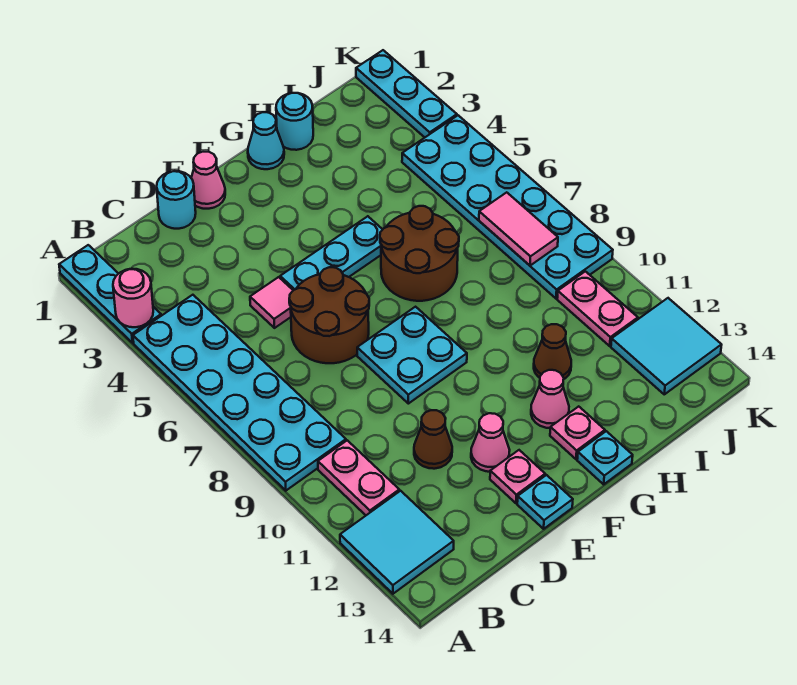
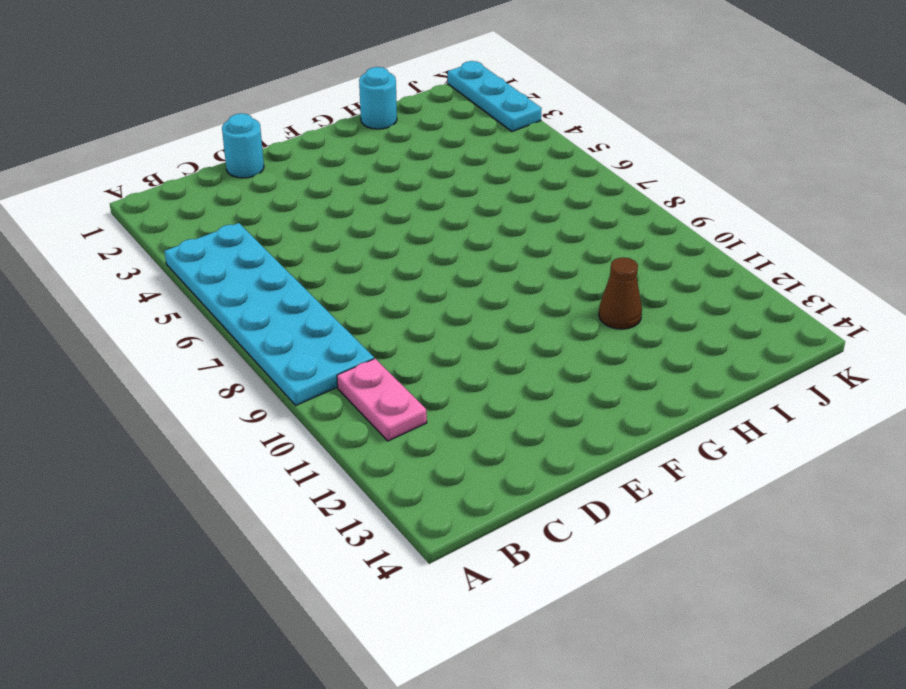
none -> cyan 1x3 plate [59,245,161,343]
none -> cyan 2x2 tile [340,491,454,594]
none -> pink 1x1 tile [250,277,293,328]

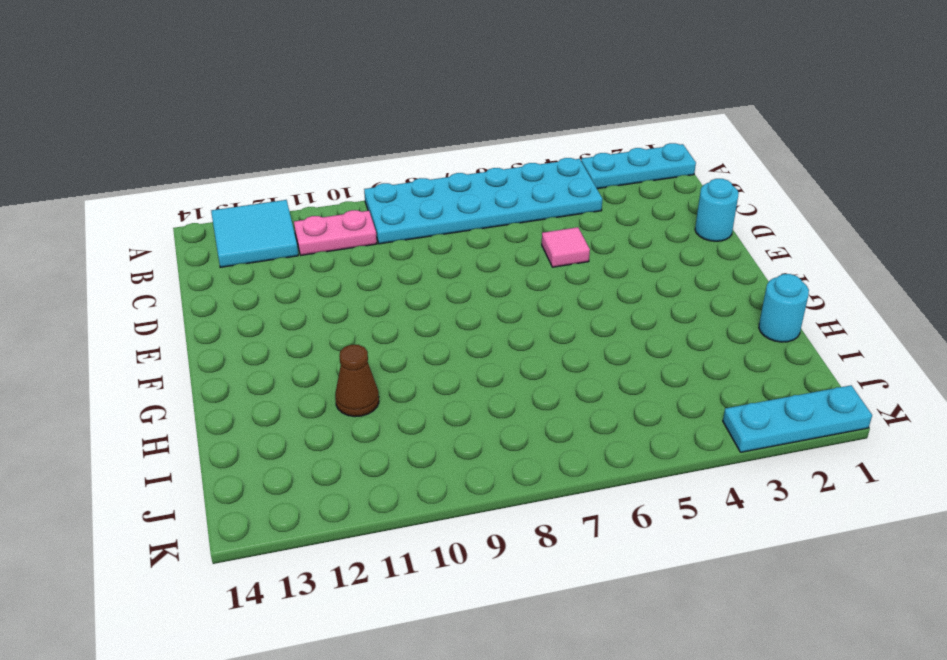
none -> brown 2x2 round brick [289,267,369,363]
none -> brown 1x1 cone [414,410,452,469]
none -> pink 1x1 cone [191,152,225,209]

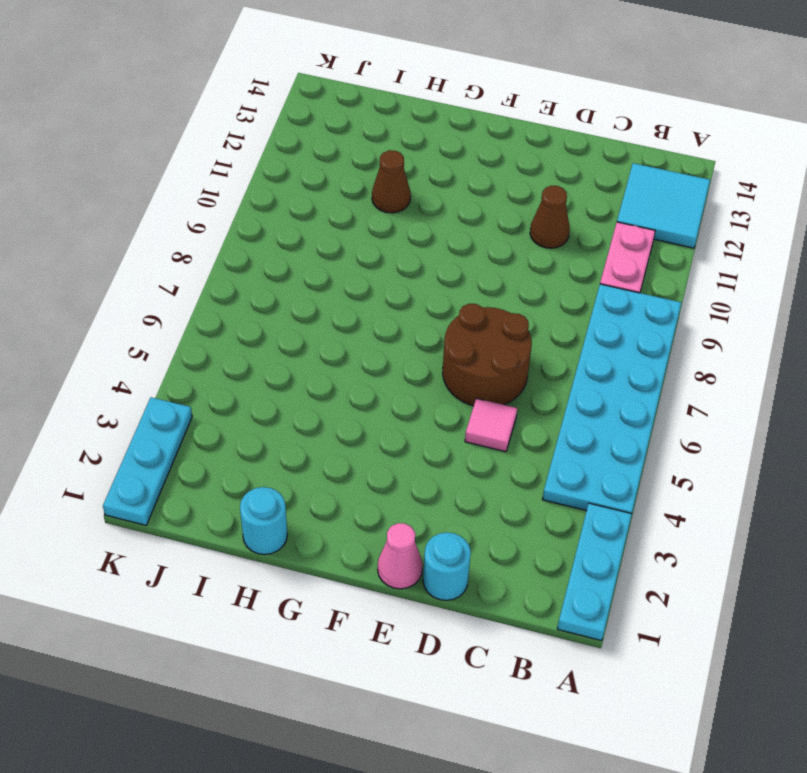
none -> cyan 1x3 plate [280,216,383,290]
none -> cyan 2x2 plate [357,307,467,404]
none -> pink 1x1 cone [471,413,510,472]

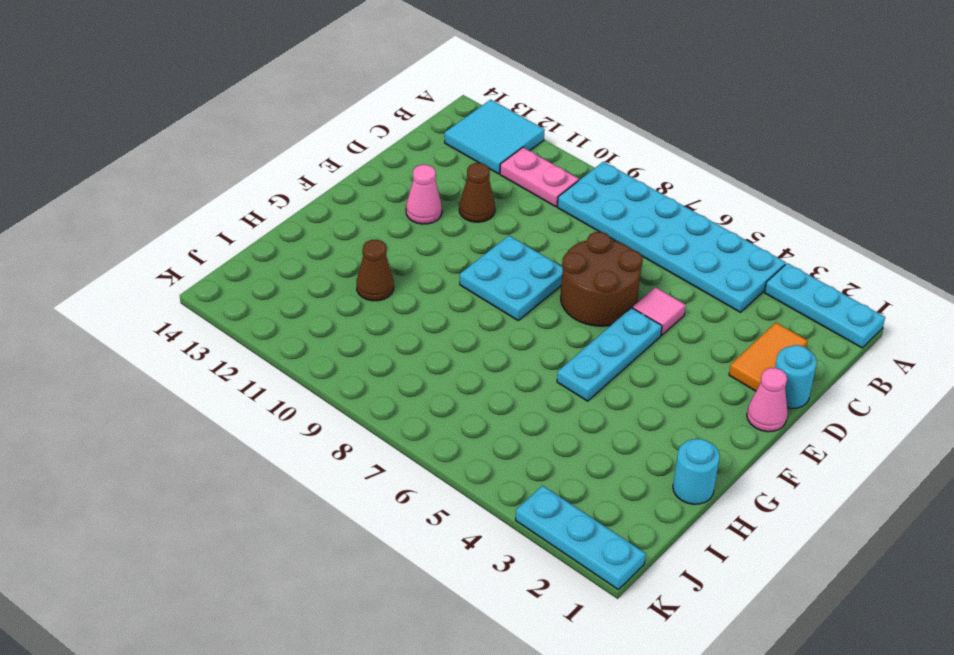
orange 1x2 tile [729,323,808,391] -> none
none -> pink 1x1 plate [490,450,545,503]
none -> cyan 1x1 plate [517,475,573,529]
none -> cyan 1x1 cone [248,112,284,169]

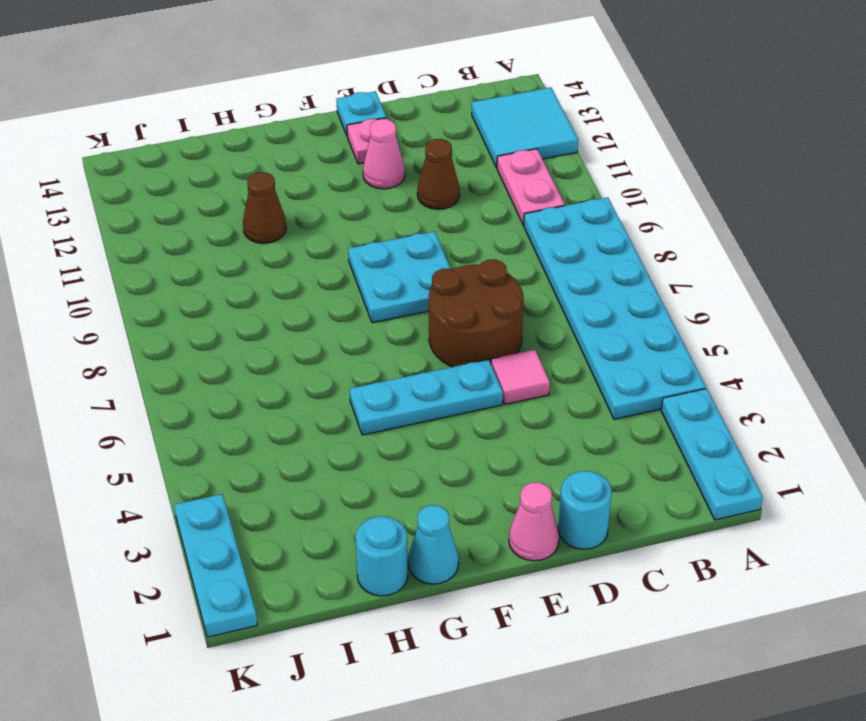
none -> brown 2x2 round brick [380,206,459,301]
none -> pink 1x1 cone [531,370,569,428]
none -> pink 1x1 plate [550,406,605,459]

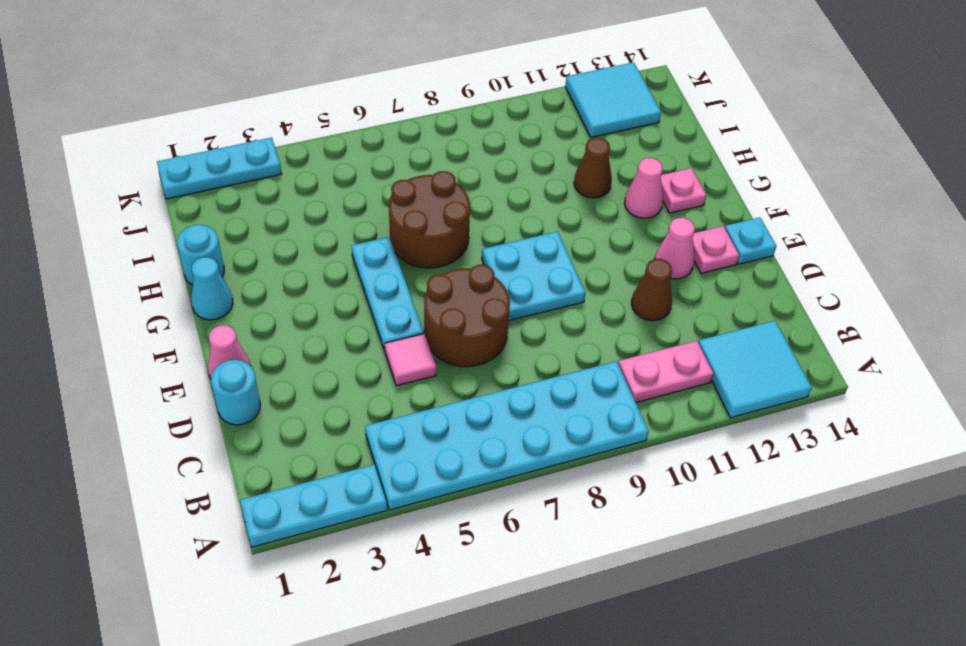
none -> cyan 1x1 plate [577,431,633,484]
none -> cyan 2x6 plate [402,115,613,299]
none -> pink 1x2 plate [557,271,638,346]

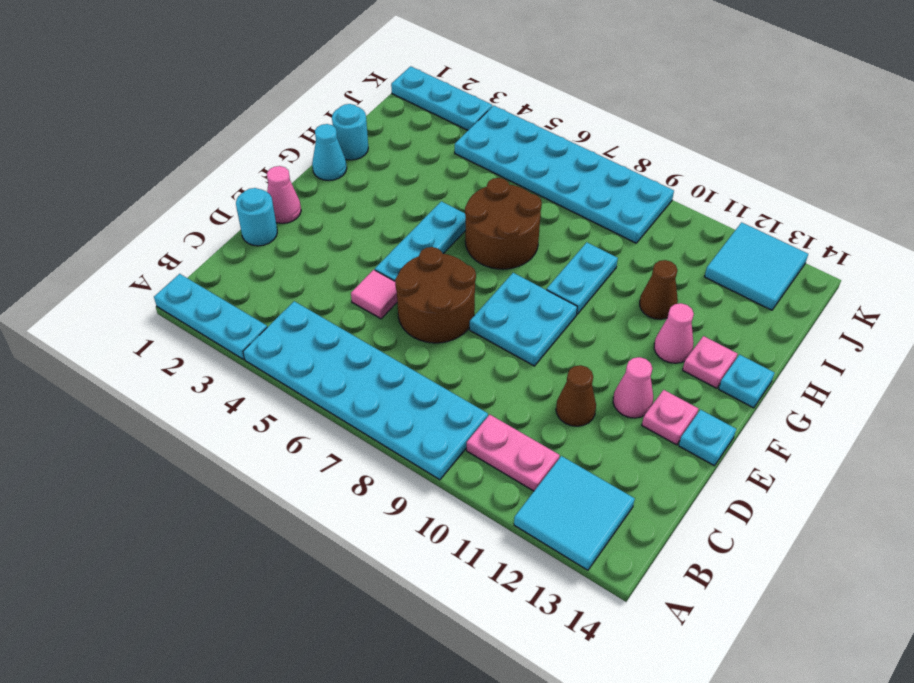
cyan 1x2 plate [547,242,618,314] -> none
none -> pink 1x2 plate [557,271,638,346]
none -> pink 1x1 round brick [113,269,153,327]
none -> pink 1x2 tile [479,192,558,266]

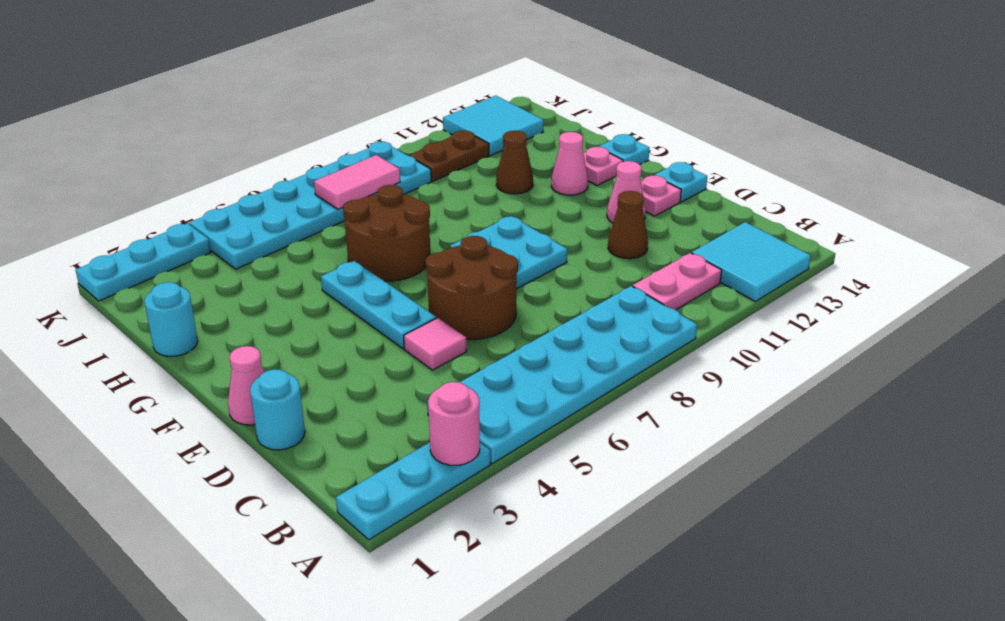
brown 1x2 plate [409,131,489,181] -> pink 1x2 plate [557,271,638,346]
none -> cyan 1x1 cone [248,112,284,169]

